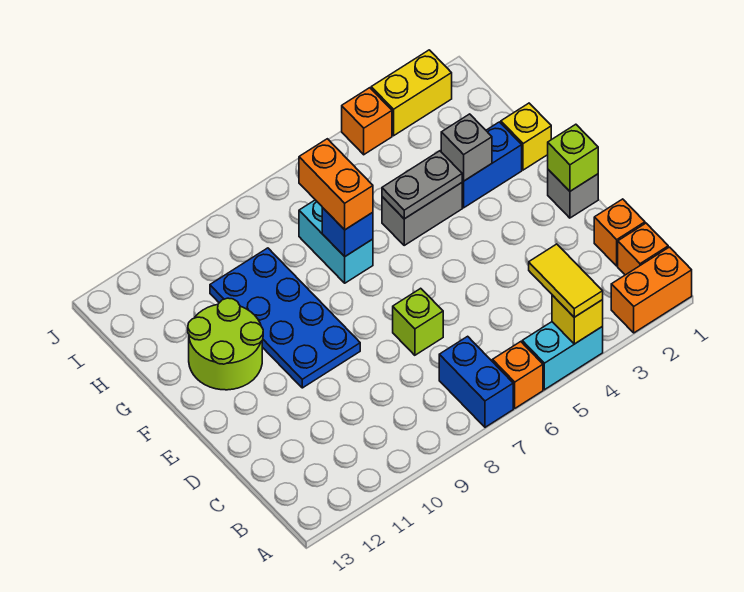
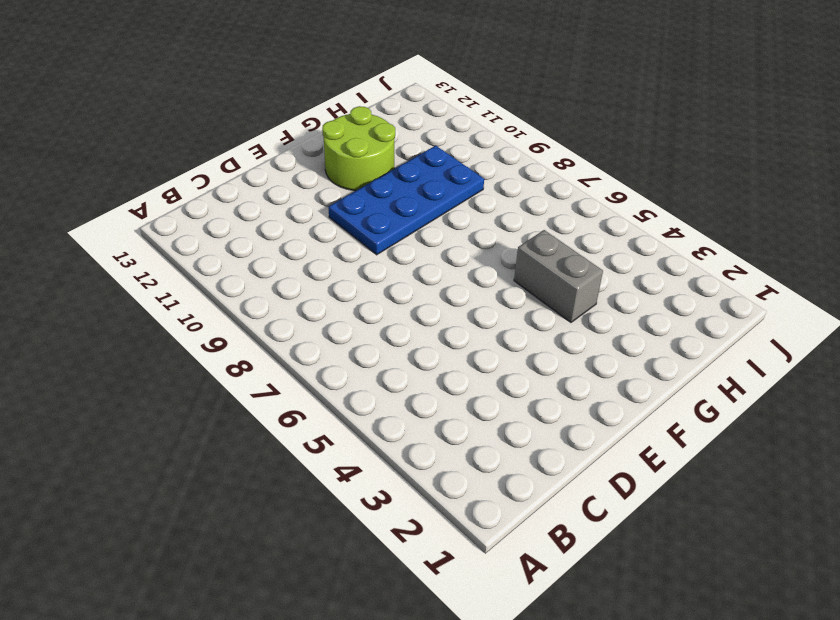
none -> orange 1x2 brick [611,247,692,333]
none -> cyan 1x2 brick [522,322,603,390]
none -> orange 1x1 brick [492,342,543,408]

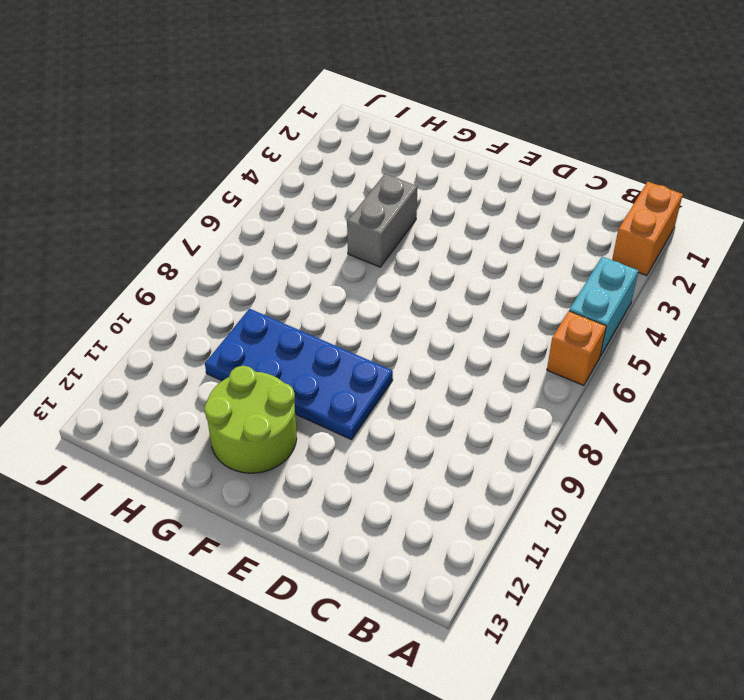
none -> blue 1x2 brick [439,336,513,427]
none -> orange 1x1 brick [618,223,668,275]
none -> orange 1x1 brick [594,199,645,266]

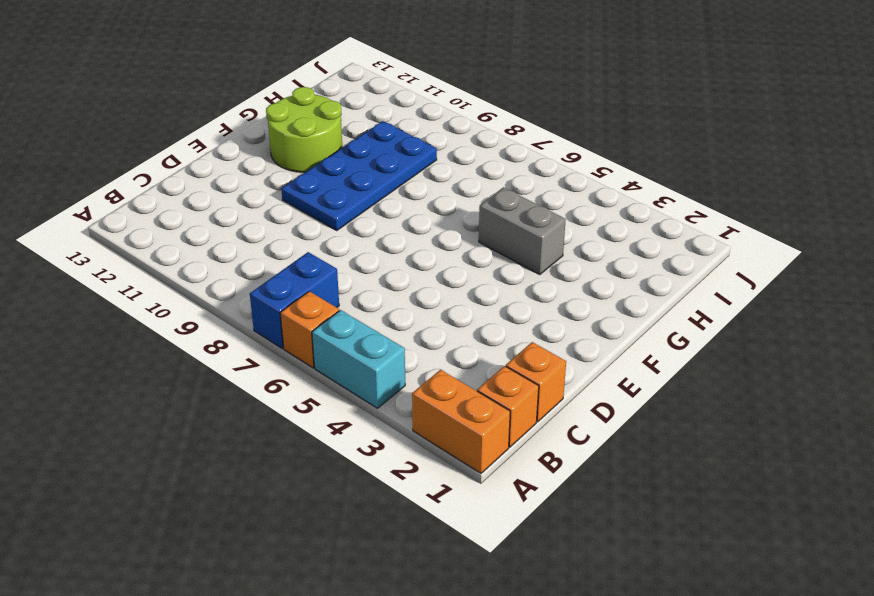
none -> lime 1x1 brick [393,288,443,355]
none -> grey 1x1 brick [548,170,598,218]
none -> yellow 1x1 brick [501,103,551,170]

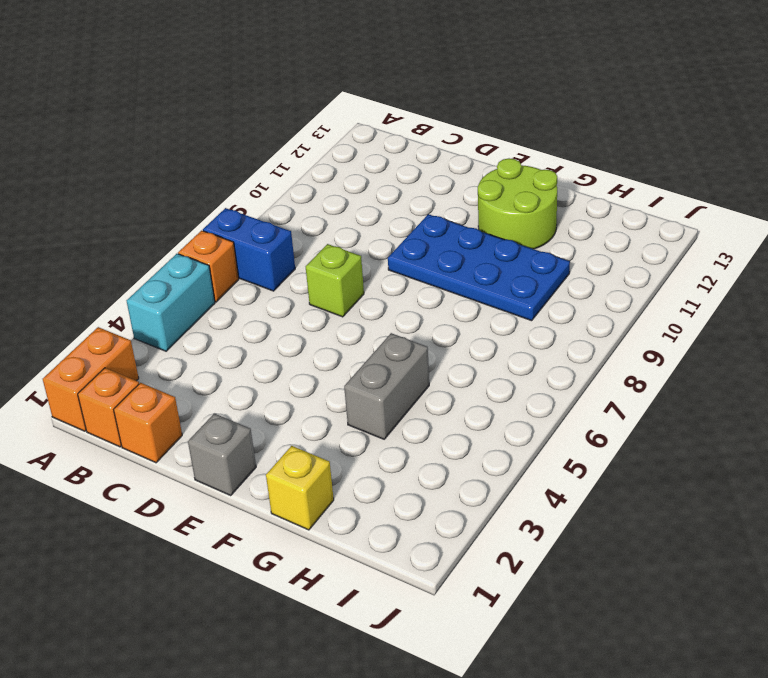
none -> blue 1x2 brick [462,122,522,208]
none -> cyan 1x2 brick [299,200,373,283]
none -> yellow 1x2 brick [371,50,452,136]

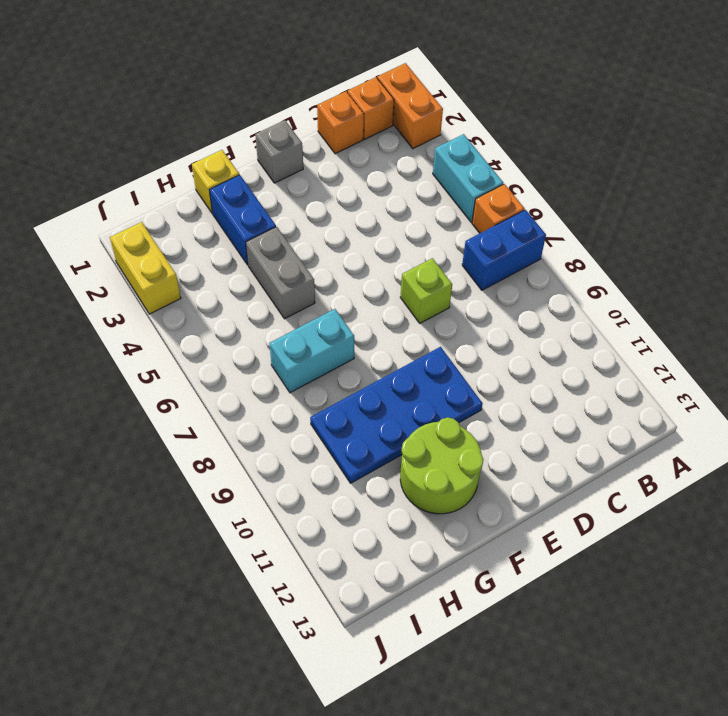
none -> orange 1x1 brick [342,88,392,155]
none -> yellow 1x1 brick [552,295,603,344]
none -> lime 1x1 brick [548,124,598,191]

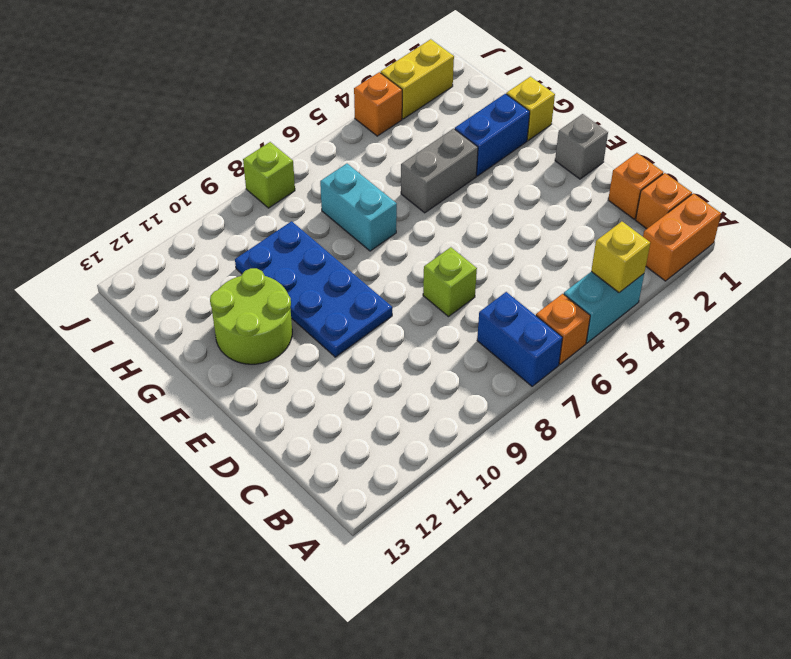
lime 1x1 brick [243,142,295,208] -> lime 1x1 brick moved to [548,124,598,191]
none -> grey 1x1 brick [441,114,492,181]
none -> grey 1x2 plate [382,151,462,219]
none -> blue 1x1 brick [322,207,373,257]

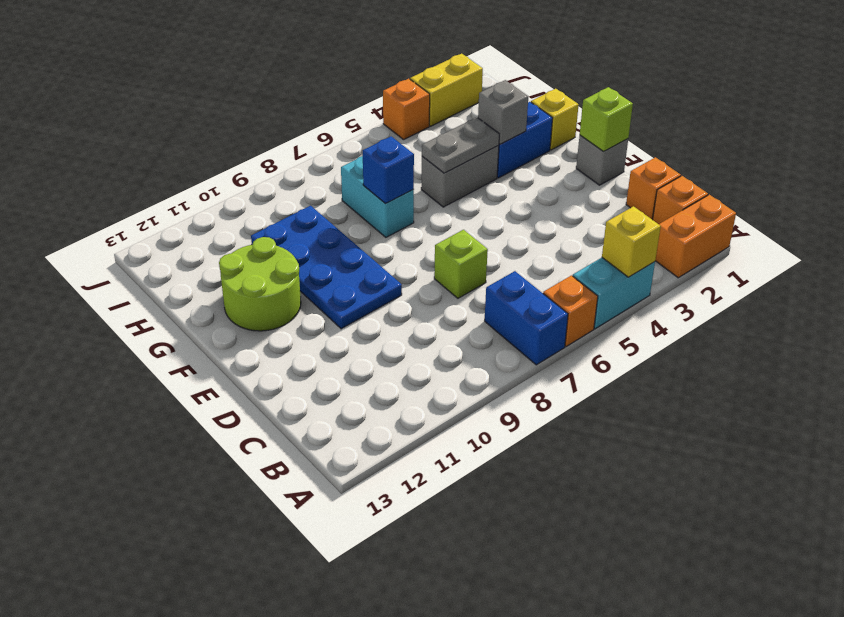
none -> yellow 1x2 tile [529,244,603,317]
none -> orange 1x2 brick [299,139,373,230]

